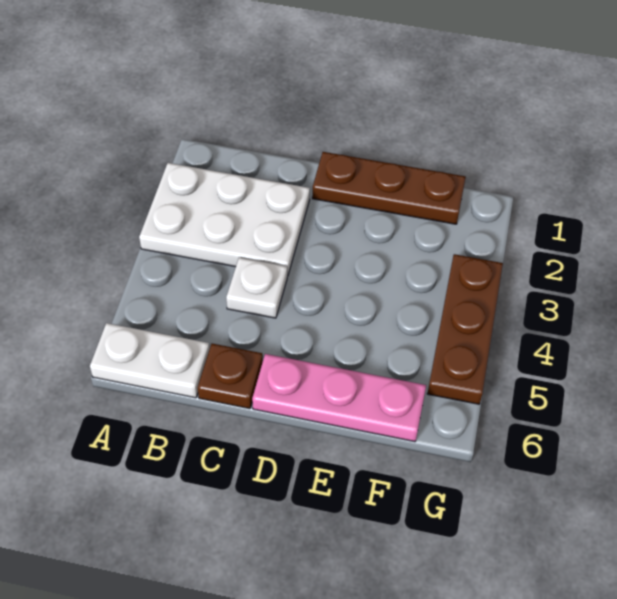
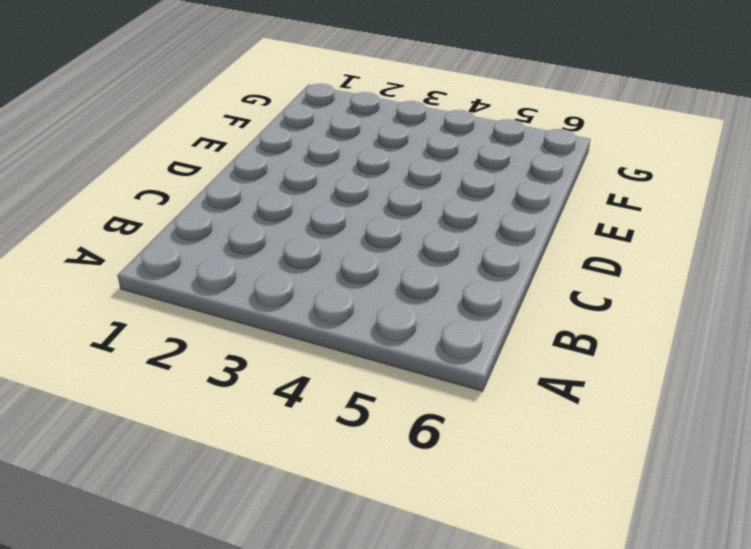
none -> white 2x3 plate [139,163,310,276]
none -> white 1x2 plate [90,323,210,398]

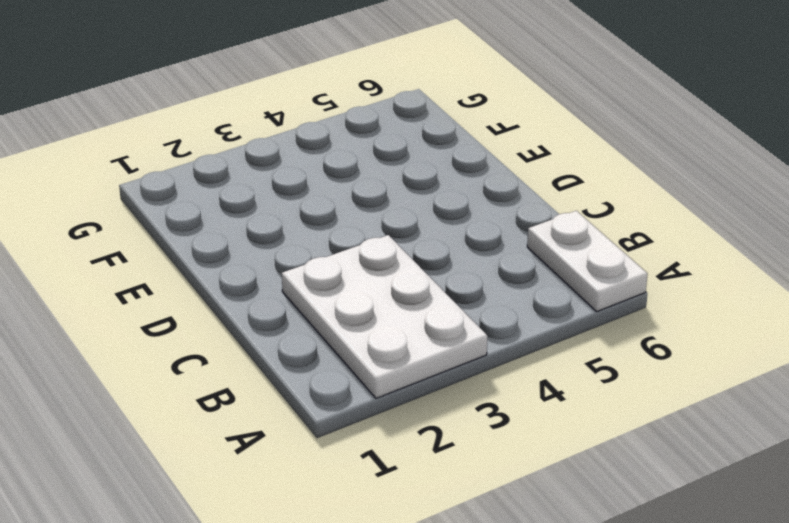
none -> white 1x1 plate [226,258,287,318]
none -> brown 1x1 plate [198,344,263,409]

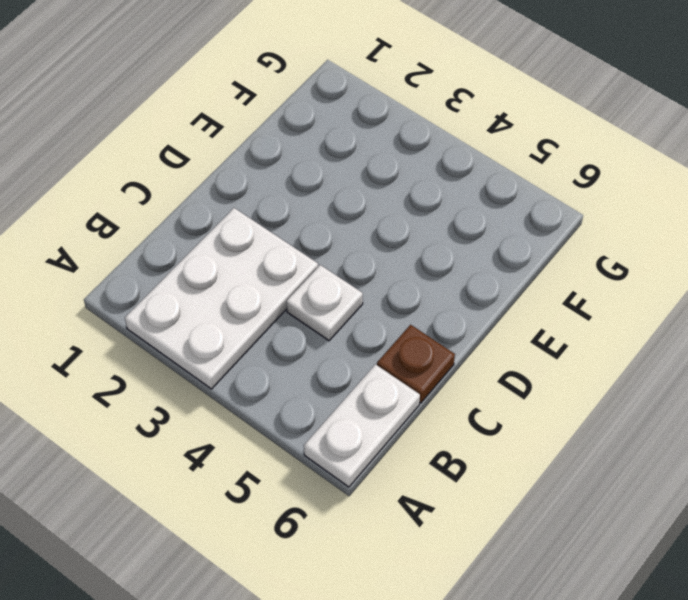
none -> brown 1x3 plate [312,152,466,224]
none -> pink 1x3 plate [252,354,426,442]

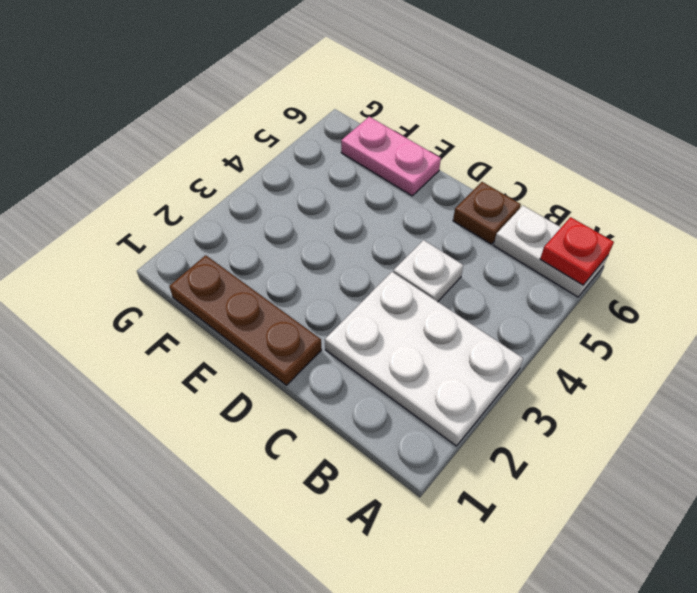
red 1x1 plate [540,217,614,285] -> none
pink 1x2 plate [341,117,441,196] -> pink 1x3 plate [252,354,426,442]
none -> brown 1x3 plate [427,254,503,404]

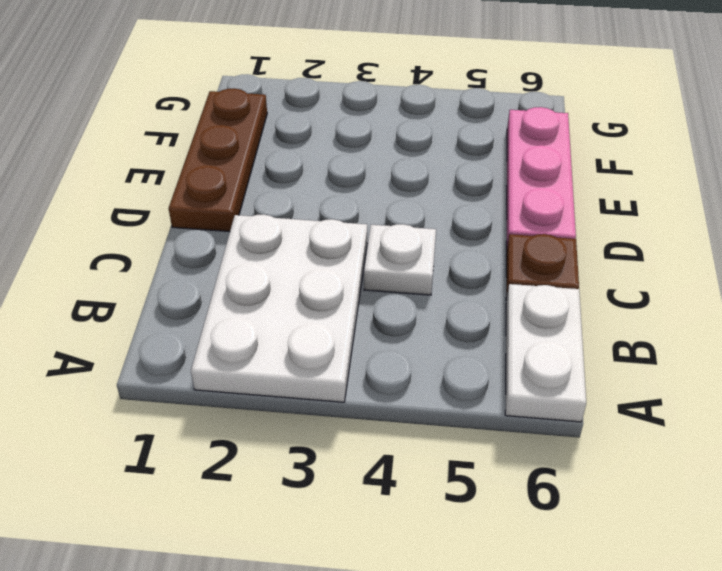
none -> brown 1x3 plate [427,254,503,404]

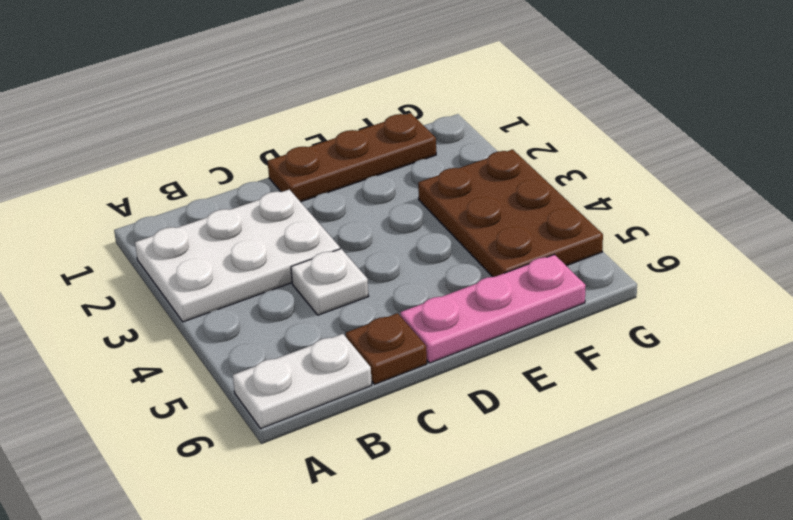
brown 2x3 plate [418,149,603,277] -> brown 1x3 plate [427,254,503,404]

